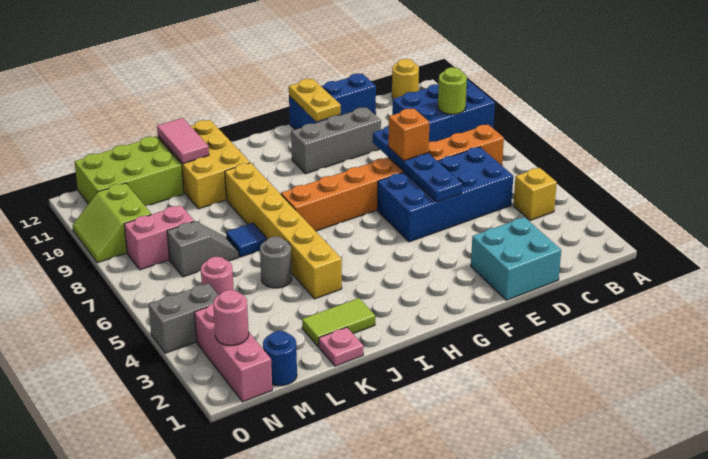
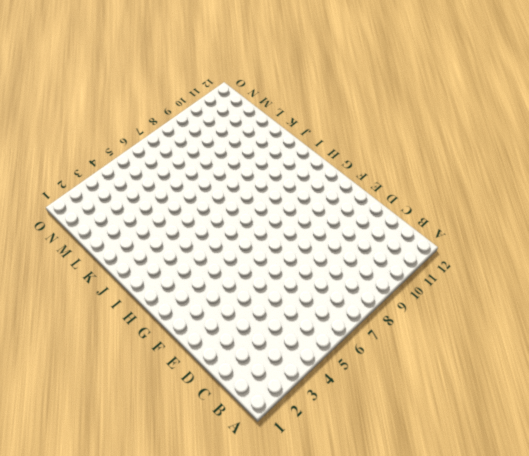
none -> blue 2x3 brick [392,79,495,142]
none -> yellow 1x1 brick [513,168,557,220]
none -> orange 1x8 brick [281,124,504,231]

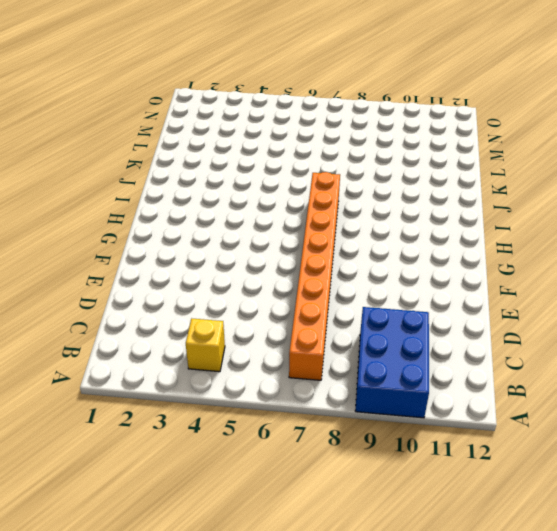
none -> yellow 1x1 round brick [392,59,419,99]
none -> blue 2x4 brick [377,147,513,242]
none -> cyan 2x2 brick [471,217,561,300]

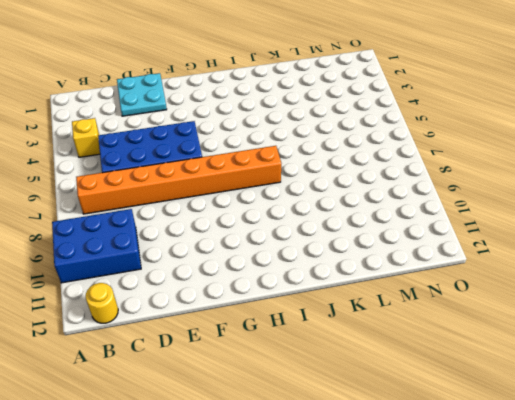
cyan 2x2 plate [117,73,167,116] -> cyan 2x2 brick [471,217,561,300]
none -> blue 1x3 brick [289,73,376,130]
none -> grey 1x3 brick [291,107,381,174]
none -> lime 1x2 tile [302,298,375,347]

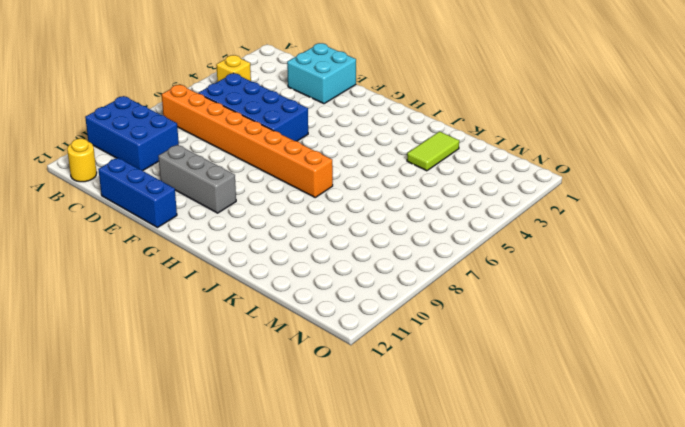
lime 1x2 tile [407,131,459,171] -> lime 1x2 tile turned to [302,298,375,347]
none -> yellow 1x6 brick [225,163,342,299]
none -> yellow 2x3 brick [158,120,250,209]
none -> pink 1x1 plate [319,327,363,366]

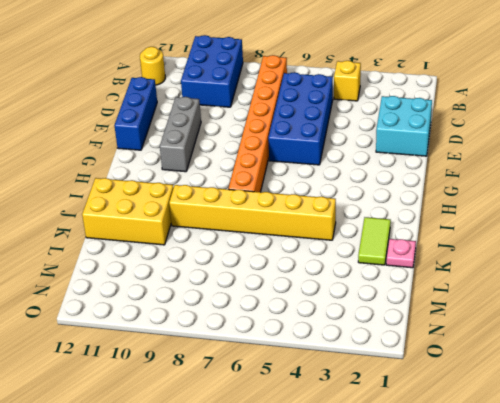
none -> grey 1x1 round brick [260,236,292,288]
none -> blue 1x1 tile [226,223,267,257]
none -> grey 1x2 slope [167,221,239,277]

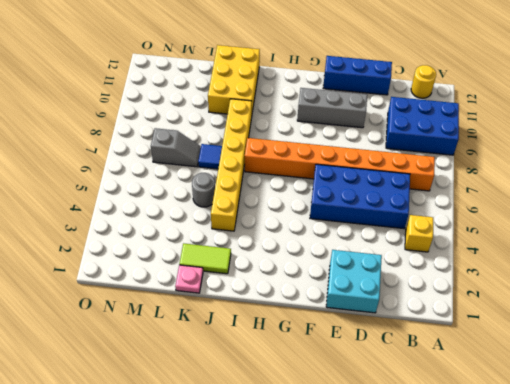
none -> lime 2x3 brick [74,136,184,206]
none -> blue 1x1 round brick [263,331,297,386]
none -> pink 1x1 round brick [201,257,234,295]

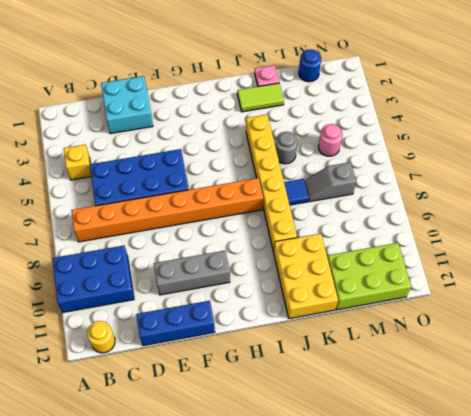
none -> pink 1x2 brick [124,205,194,270]
none -> pink 1x3 brick [194,304,272,402]
none -> grey 1x2 brick [149,283,218,353]

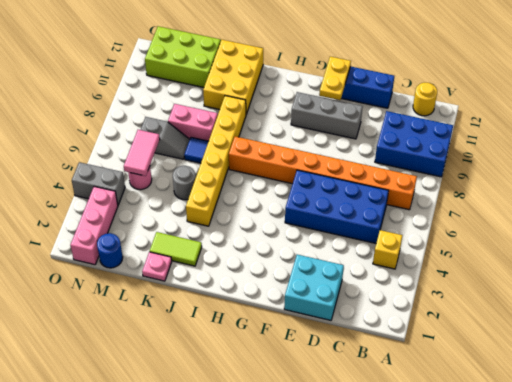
pink 1x2 brick [168,104,218,141] -> pink 1x2 brick moved to [124,205,194,270]
pink 1x2 tile [124,130,160,176] -> pink 1x2 tile moved to [157,118,209,164]
none -> lime 2x2 slope [73,183,151,263]
none -> lime 1x1 round brick [438,67,467,114]
none -> blue 1x4 plate [373,126,462,202]

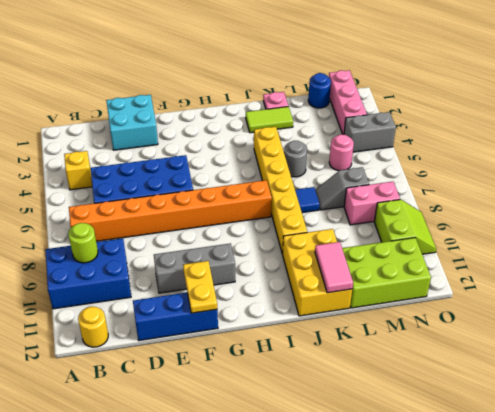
none -> blue 1x4 plate [373,126,462,202]
none -> pink 1x1 round brick [213,290,249,345]
none -> orange 1x1 brick [388,108,429,161]

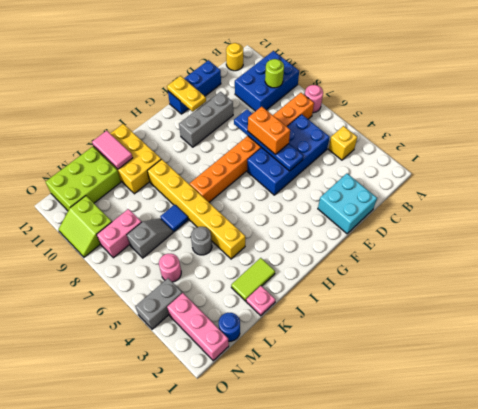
pink 1x1 round brick [305,85,323,113] -> pink 1x1 round brick moved to [213,290,249,345]
orange 1x2 brick [248,106,290,155] -> orange 1x1 brick [388,108,429,161]

